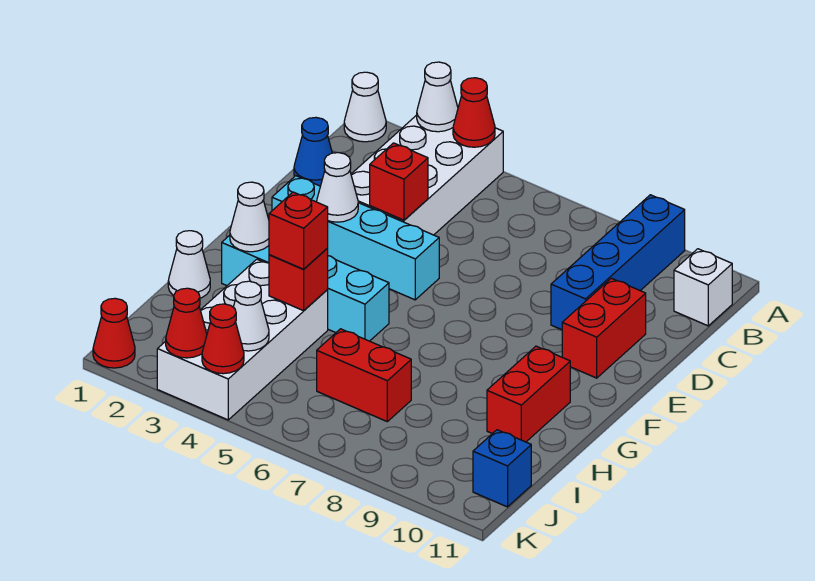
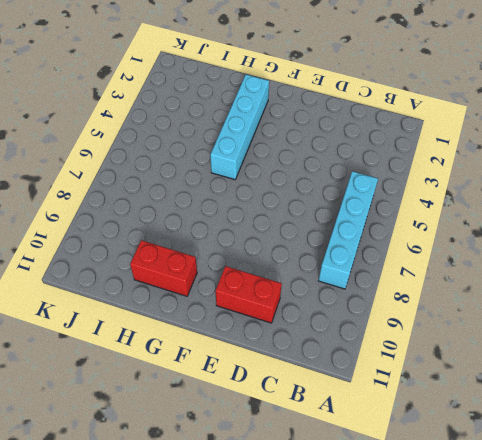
cyan 1x4 brick [319,171,378,289] -> cyan 1x4 brick moved to [272,176,439,300]
none -> white 1x1 cone [344,72,386,142]
none -> white 2x4 brick [351,115,503,235]
none -> blue 1x4 brick [551,195,685,330]

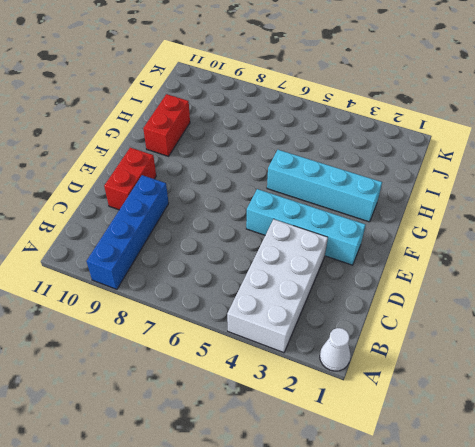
none -> white 1x1 brick [674,249,732,326]
none -> blue 1x1 cone [294,117,332,186]
none -> white 1x1 cone [168,231,210,298]

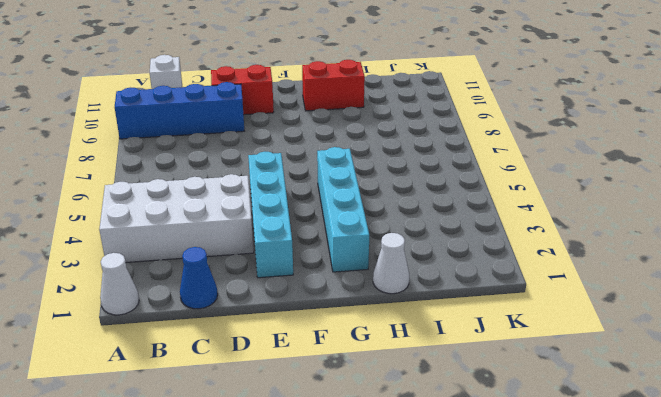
none -> white 2x4 brick [157,259,328,420]
none -> red 1x2 brick [317,329,411,421]
none -> blue 1x1 brick [473,430,531,507]

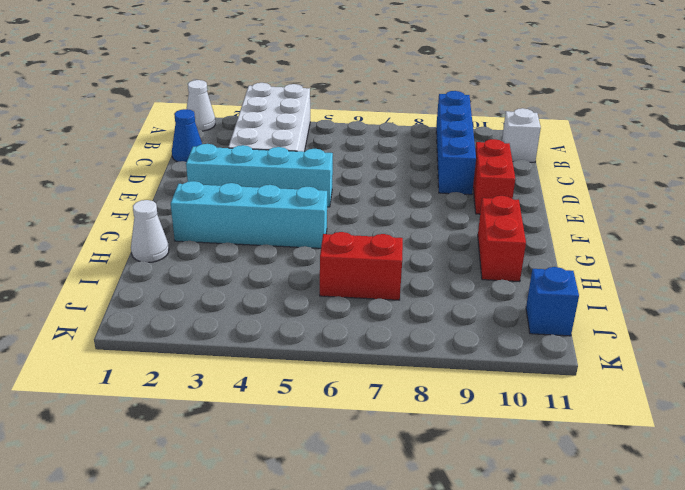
none -> white 2x4 brick [157,259,328,420]
none -> red 1x1 cone [93,298,135,368]
none -> white 1x1 cone [417,62,458,132]

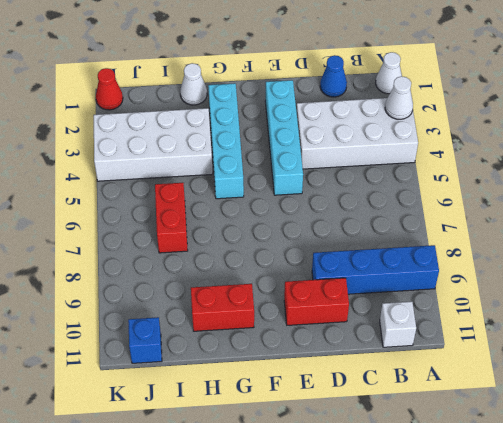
none -> red 1x1 cone [453,78,495,147]
none -> red 1x1 brick [370,143,428,220]
none -> white 1x1 cone [317,153,358,222]

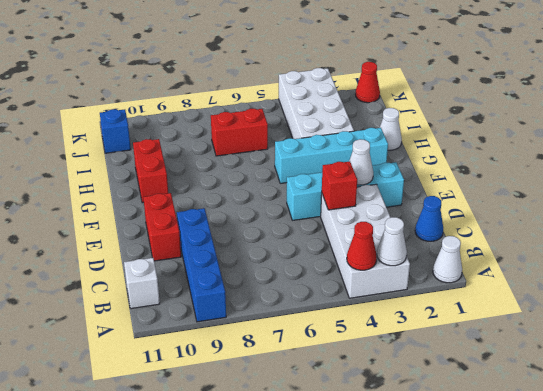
none -> white 1x1 cone [230,182,269,252]
none -> red 1x1 brick [269,249,328,311]
none -> white 1x1 cone [233,281,269,351]

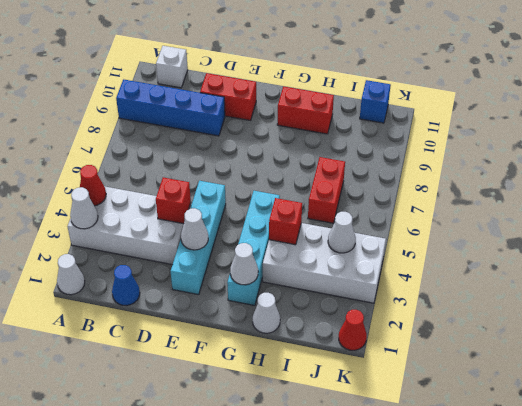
none -> red 1x1 cone [166,288,207,358]
none -> red 1x1 cone [202,304,244,374]
none -> red 1x1 brick [269,192,328,269]

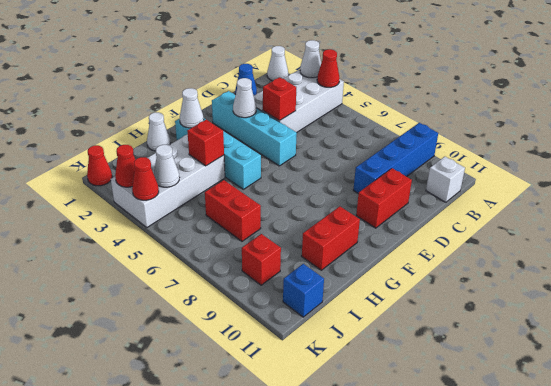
red 1x1 brick [242,234,281,285] -> red 1x1 brick moved to [269,192,328,269]

